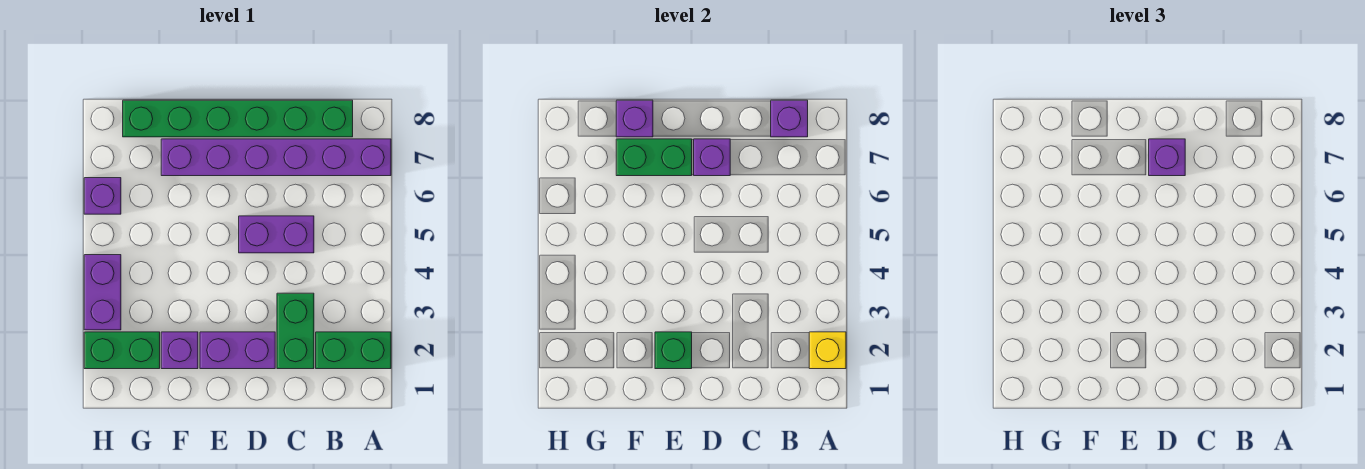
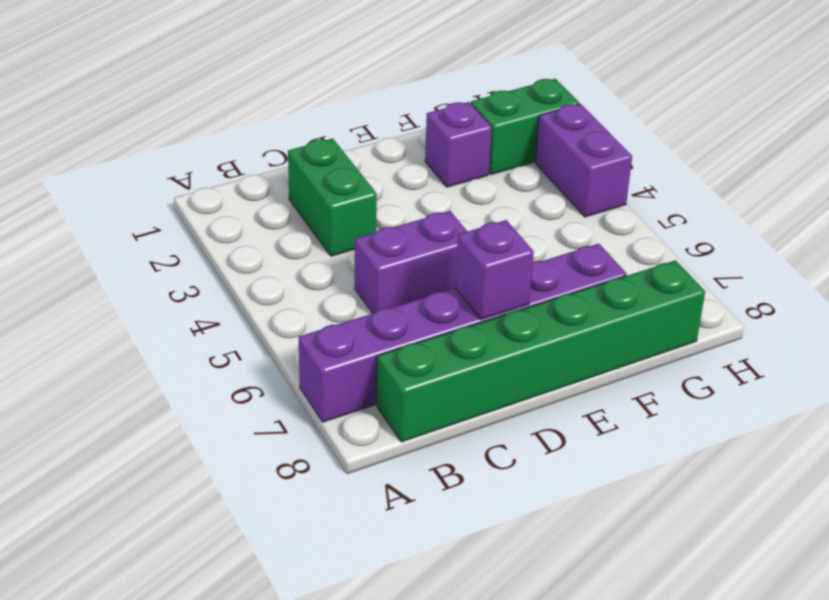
none -> green 1x2 brick [316,332,391,369]
none -> purple 1x2 brick [200,332,275,369]
none -> purple 1x1 brick [84,178,121,214]

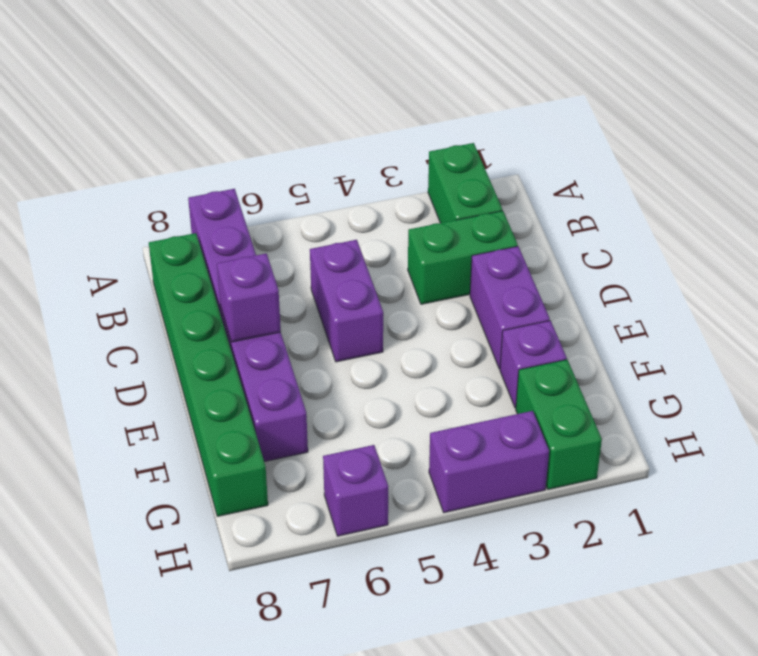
none -> yellow 1x1 brick [809,332,846,369]
none -> purple 1x1 brick [771,100,808,137]
none -> green 1x1 brick [655,332,692,369]

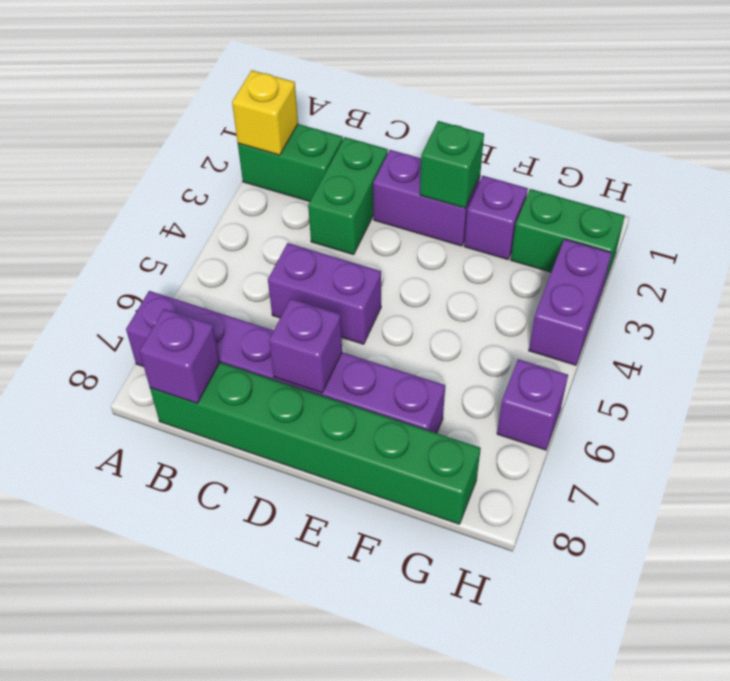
none -> green 1x2 brick [616,139,692,176]
none -> purple 1x1 brick [616,100,653,137]
none -> purple 1x1 brick [1149,139,1185,176]

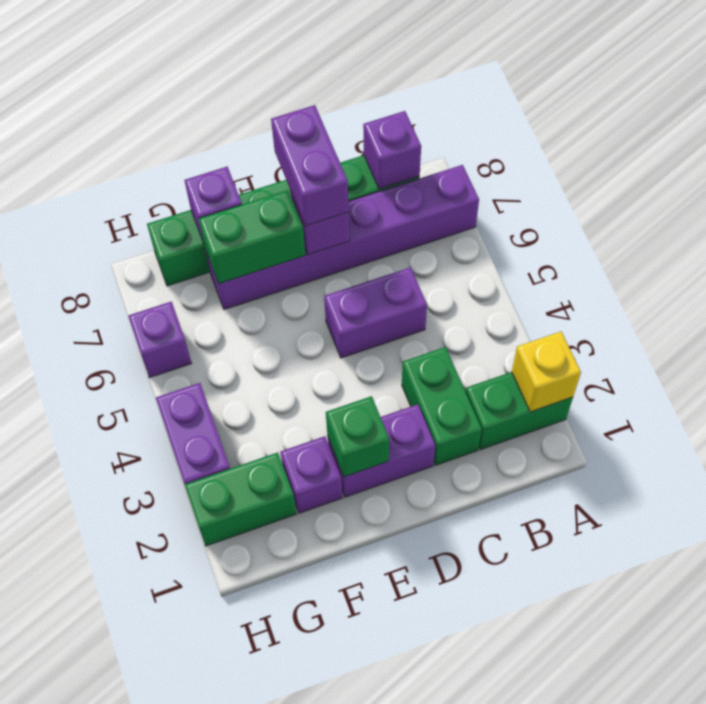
purple 1x2 brick [271,105,349,226] -> purple 1x1 brick [1149,139,1185,176]

